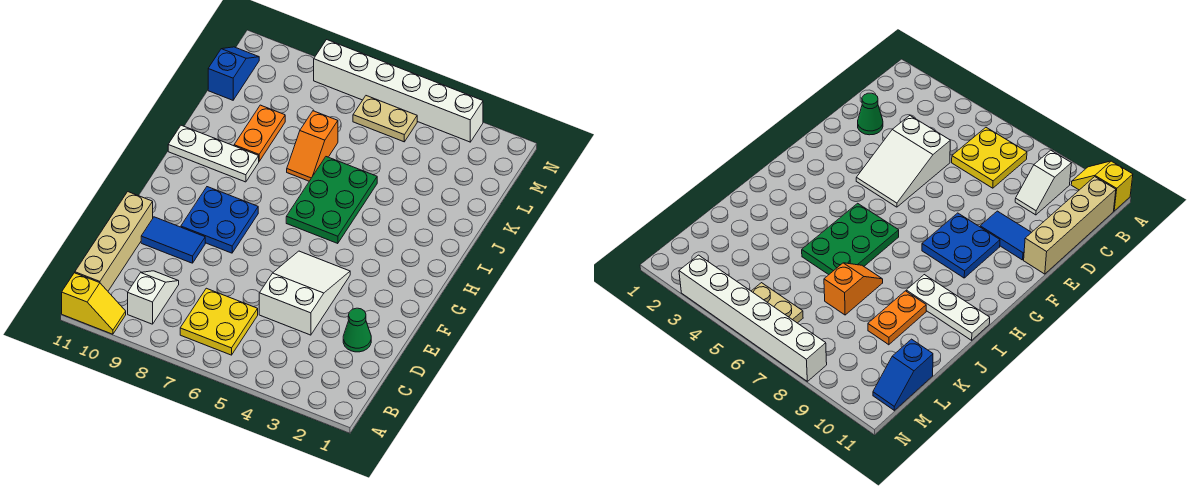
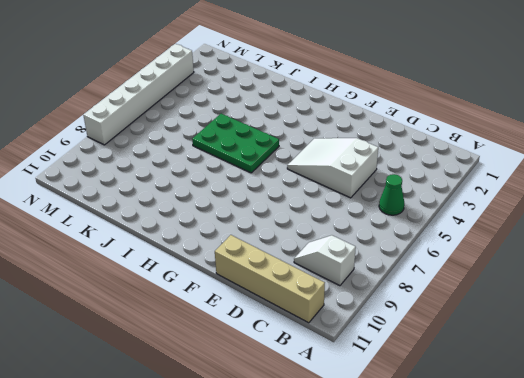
green 1x1 cone [379,174,404,215] -> green 1x1 cone moved to [343,308,371,352]
none -> yellow 1x2 slope [62,273,126,334]
none -> yellow 2x2 plate [180,288,258,355]
none -> blue 1x2 tile [141,217,205,263]

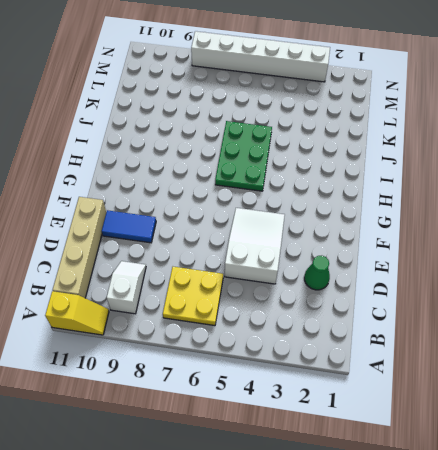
none -> blue 2x2 plate [181,187,258,253]
none -> white 1x3 plate [168,125,259,182]
none -> orange 1x2 slope [287,111,338,181]

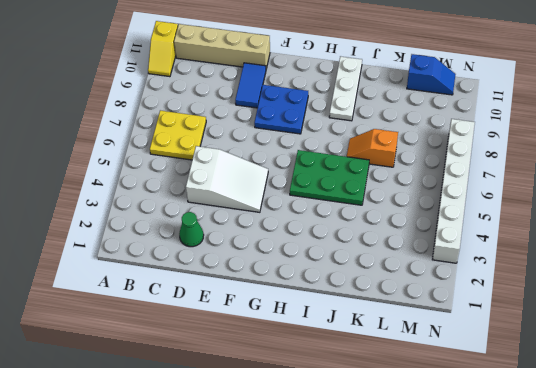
none -> white 1x2 slope [128,271,179,324]
none -> orange 1x2 plate [234,105,285,161]
none -> tan 1x2 plate [353,96,417,142]

